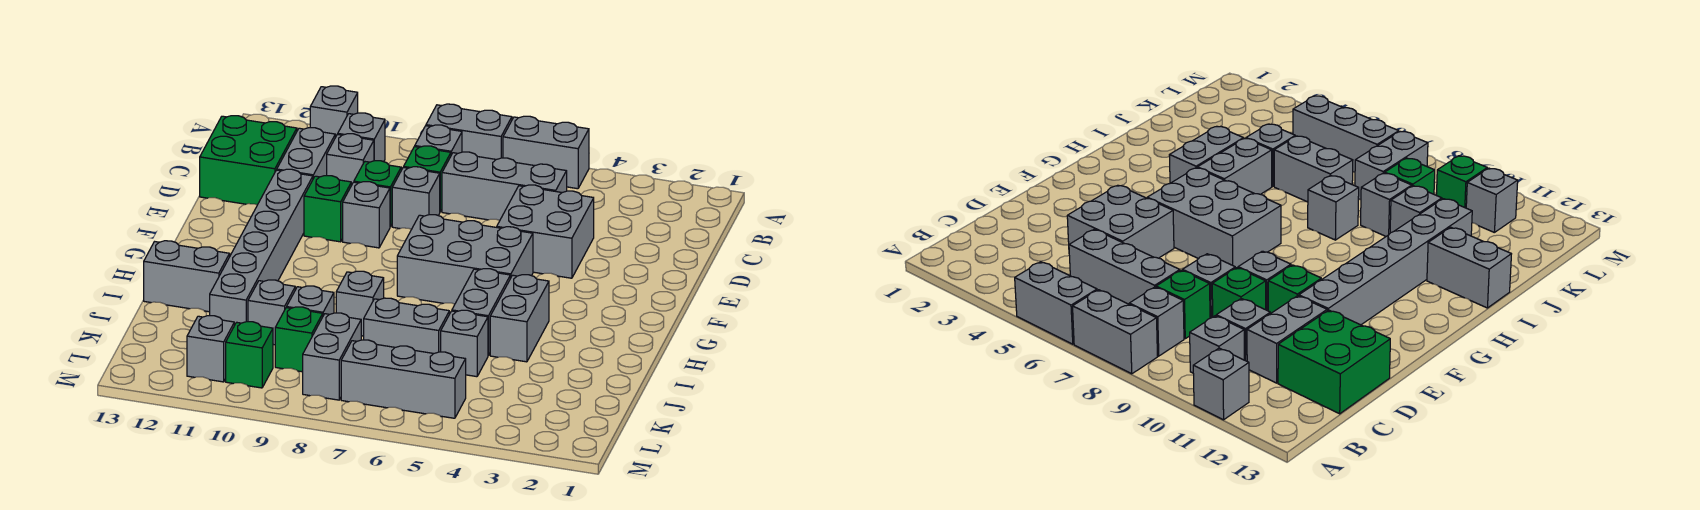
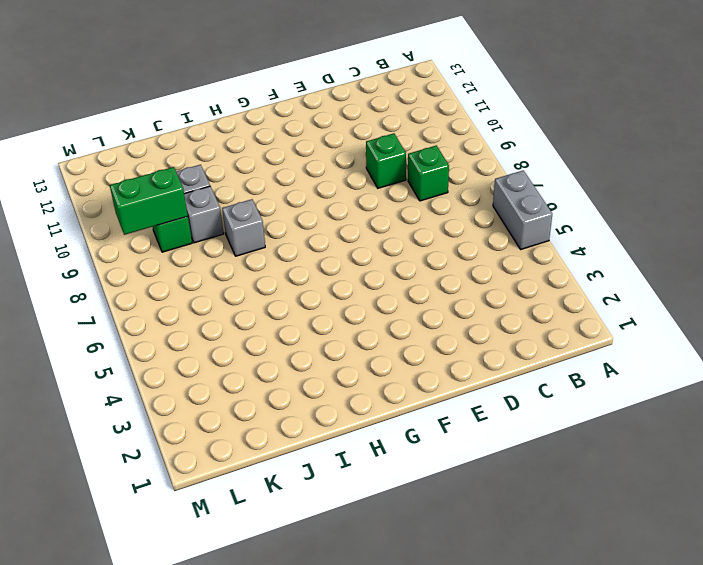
green 1x2 brick [110,167,188,235] -> none
none -> grey 1x2 brick [426,104,512,160]
none -> grey 1x1 brick [310,86,358,137]
none -> grey 1x1 brick [415,125,462,155]
none -> grey 1x1 brick [338,113,385,162]

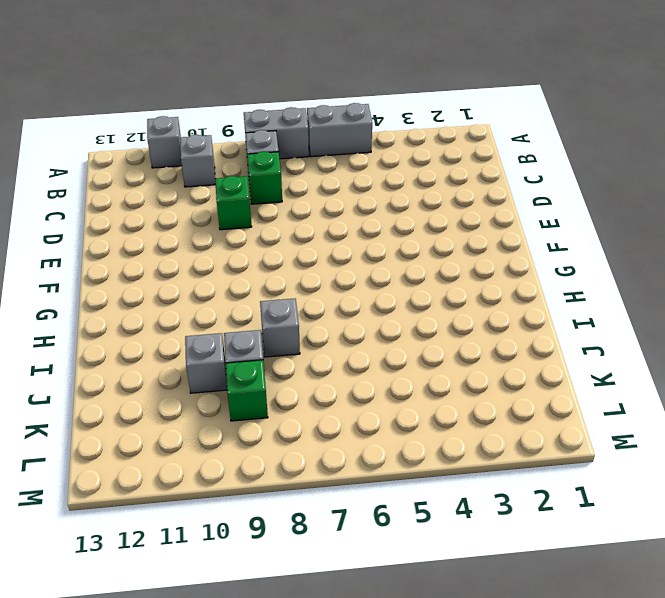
none -> grey 1x3 brick [442,152,567,220]
none -> grey 1x1 brick [327,134,374,185]
none -> grey 1x2 brick [277,128,335,178]
none -> green 2x2 brick [200,116,297,205]

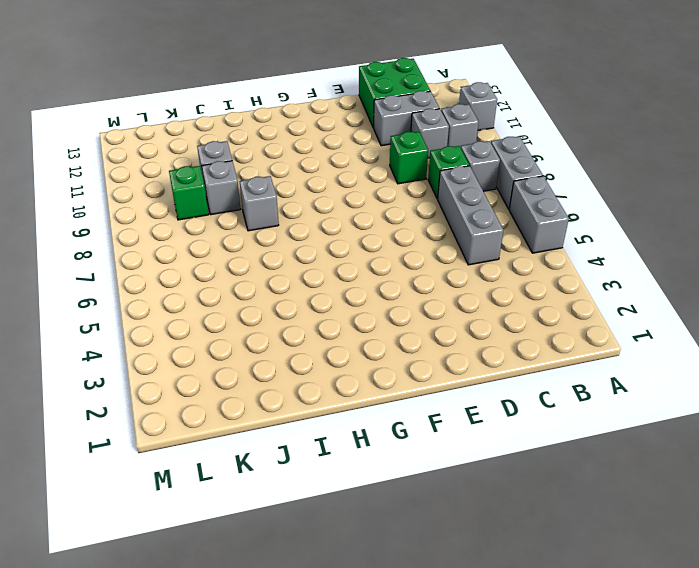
none -> grey 2x2 brick [497,185,594,278]
none -> grey 1x1 brick [392,167,440,229]
none -> grey 1x1 brick [343,182,390,248]
none -> green 1x1 brick [304,176,351,242]

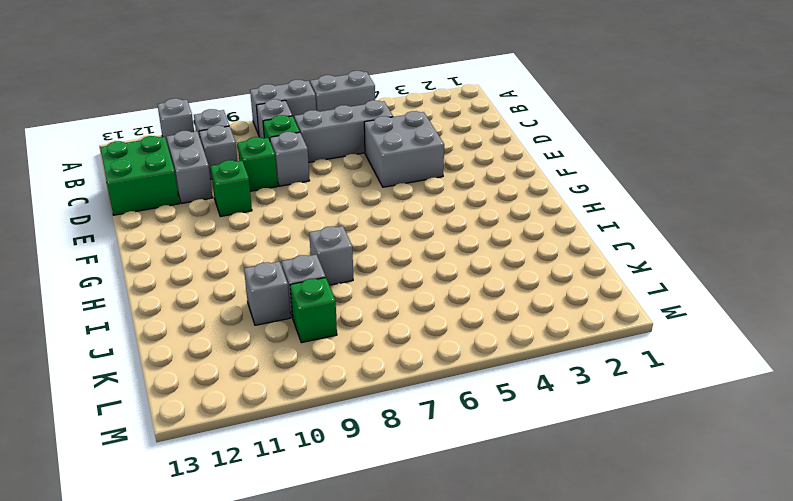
none -> grey 1x1 brick [343,182,390,248]
none -> grey 1x6 brick [210,169,313,325]
none -> grey 2x3 brick [397,215,533,304]
none -> grey 1x2 brick [490,275,549,362]

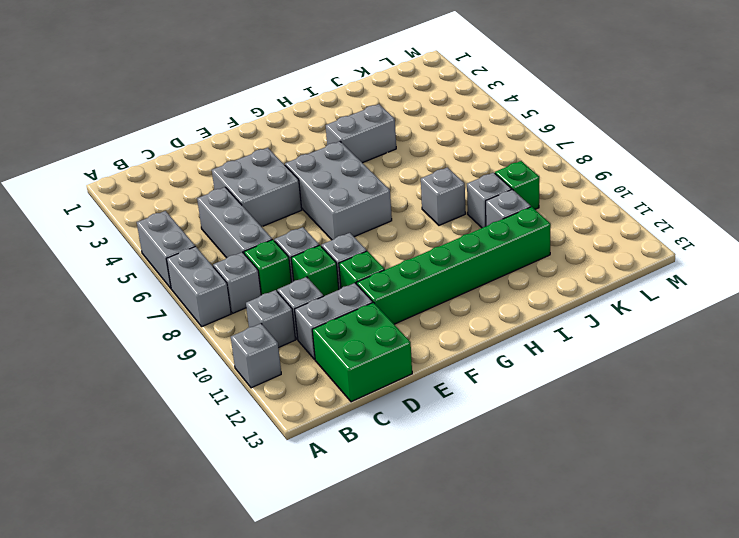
green 1x6 brick [357,207,551,324] -> grey 1x6 brick [210,169,313,325]
none -> grey 1x2 brick [452,269,510,356]
none -> grey 1x2 brick [144,241,230,312]
none -> grey 1x1 brick [441,310,488,377]
none -> grey 1x2 brick [364,298,449,354]

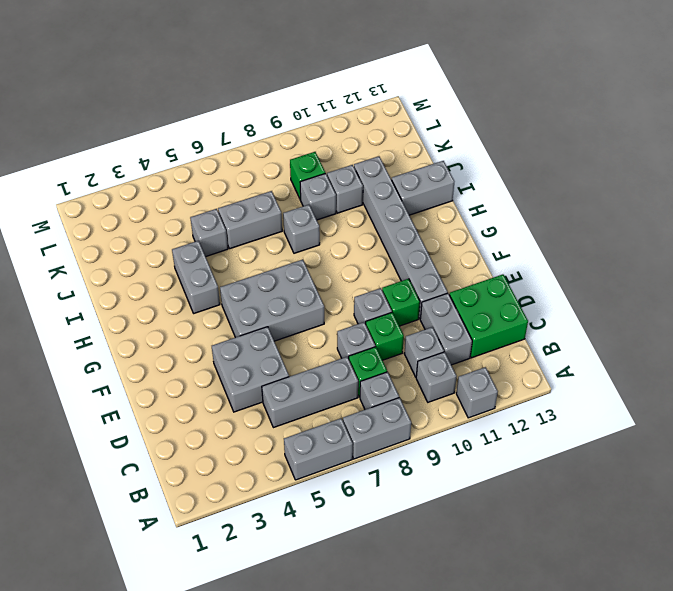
none -> grey 1x2 brick [452,269,510,356]
none -> grey 1x2 brick [303,313,361,400]
none -> grey 1x3 brick [341,340,466,418]
none -> green 1x1 brick [226,322,273,388]

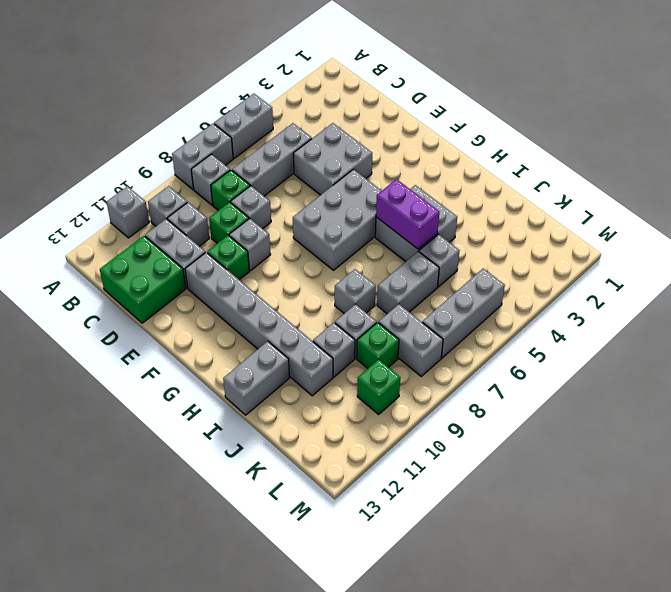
purple 1x2 brick [376,179,439,249] -> none
none -> grey 1x1 brick [187,316,234,382]

